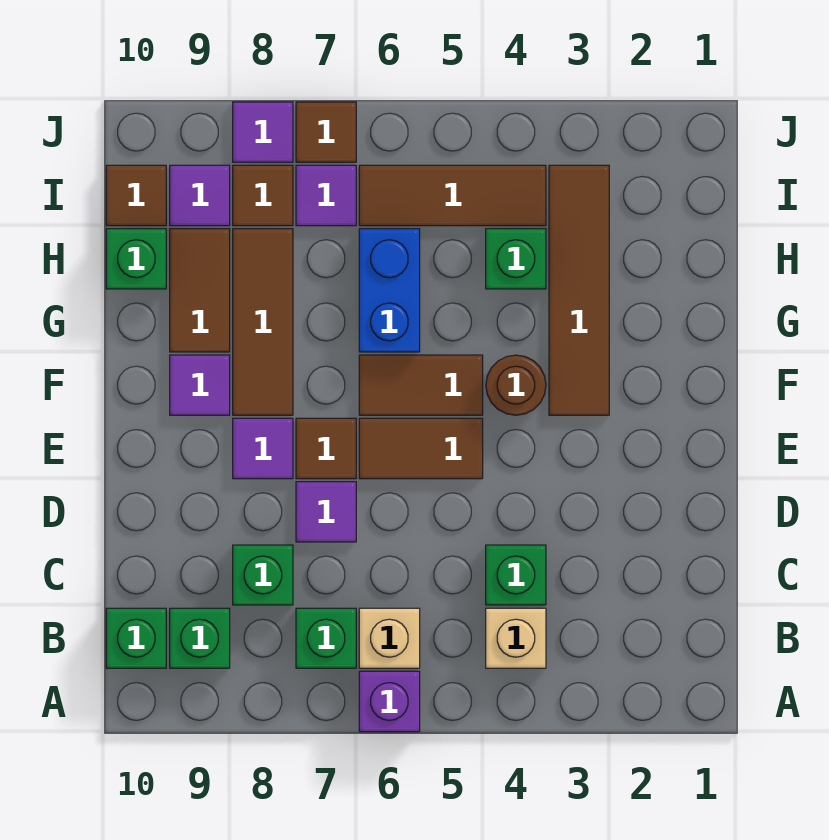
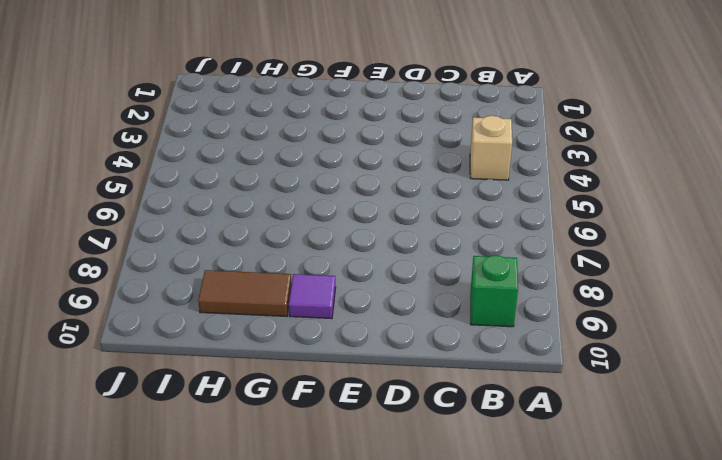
none -> purple 1x1 brick [359,671,420,732]
none -> tan 1x1 brick [359,608,420,668]
none -> green 1x1 brick [296,608,356,668]

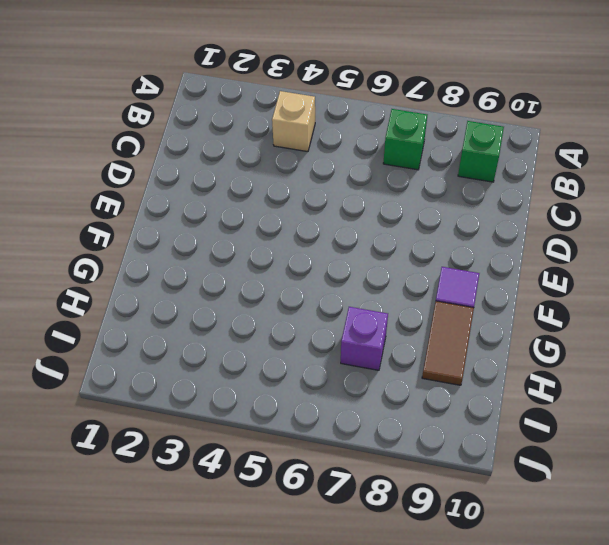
purple 1x1 brick [341,307,388,370] -> purple 1x1 brick moved to [359,671,420,732]
none -> tan 1x1 brick [359,608,420,668]
none -> green 1x1 brick [106,608,166,668]
none -> green 1x1 brick [486,545,546,605]

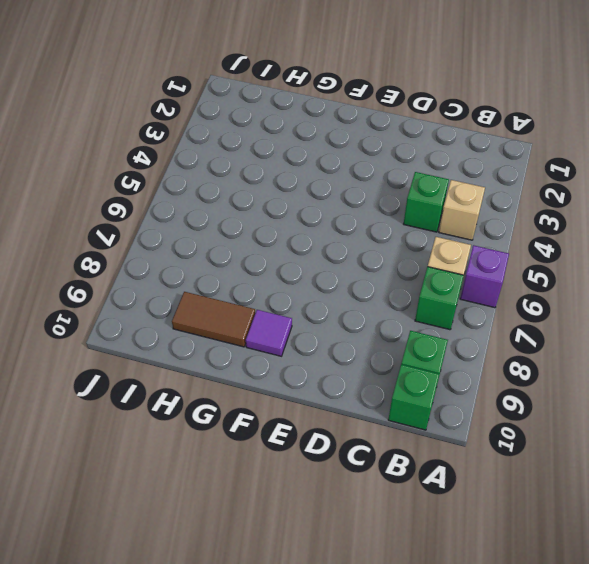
none -> green 1x1 brick [233,545,293,605]
none -> purple 1x1 tile [296,482,356,542]
none -> brown 1x2 tile [359,418,483,479]

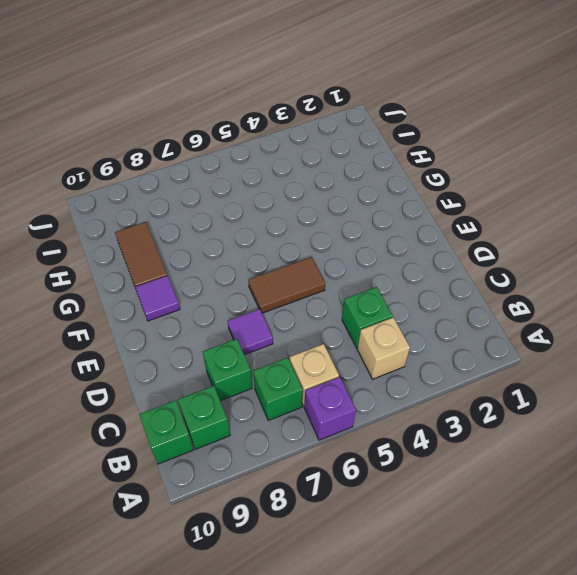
none -> brown 1x1 tile [296,418,356,479]
none -> purple 1x1 tile [233,418,293,479]
none -> brown 1x4 tile [549,165,609,415]

